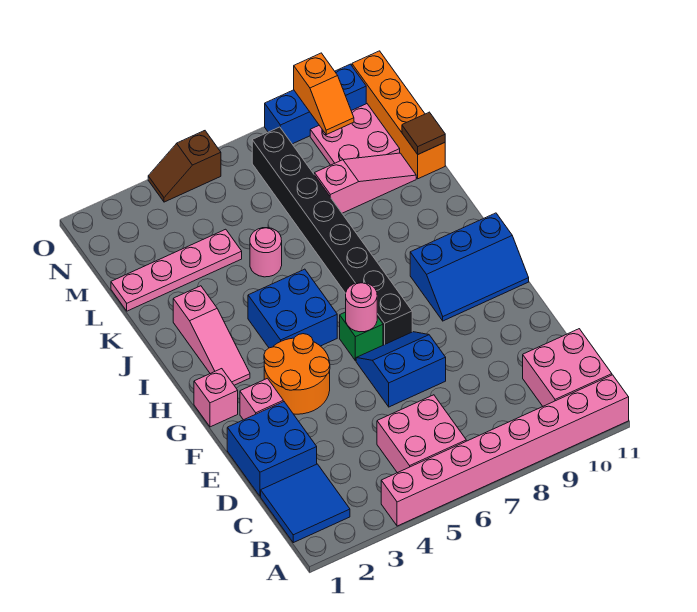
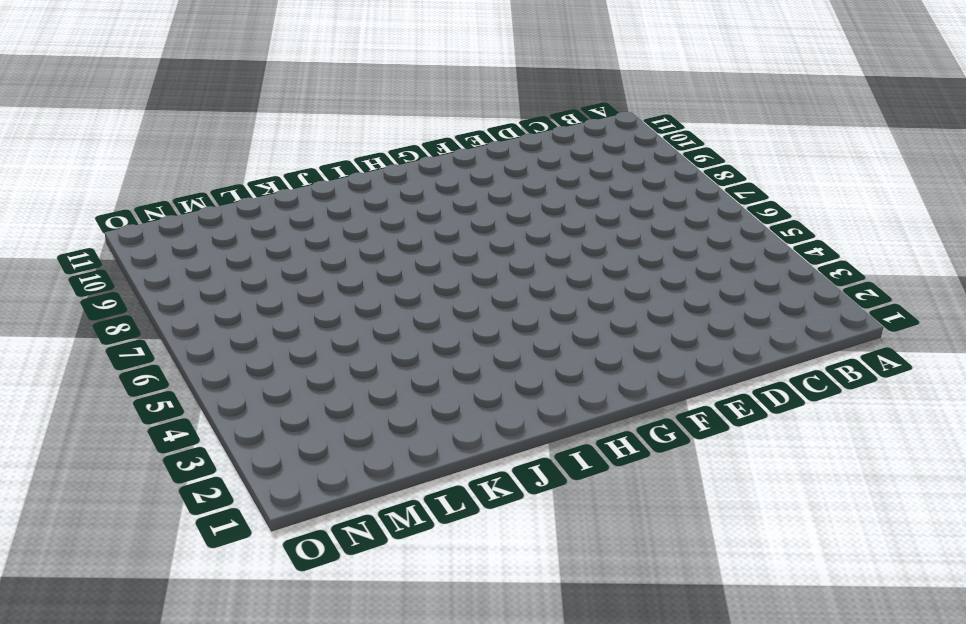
none -> pink 1x8 brick [381,375,629,526]
none -> blue 2x2 tile [261,464,350,543]
none -> pink 2x2 brick [377,395,466,473]

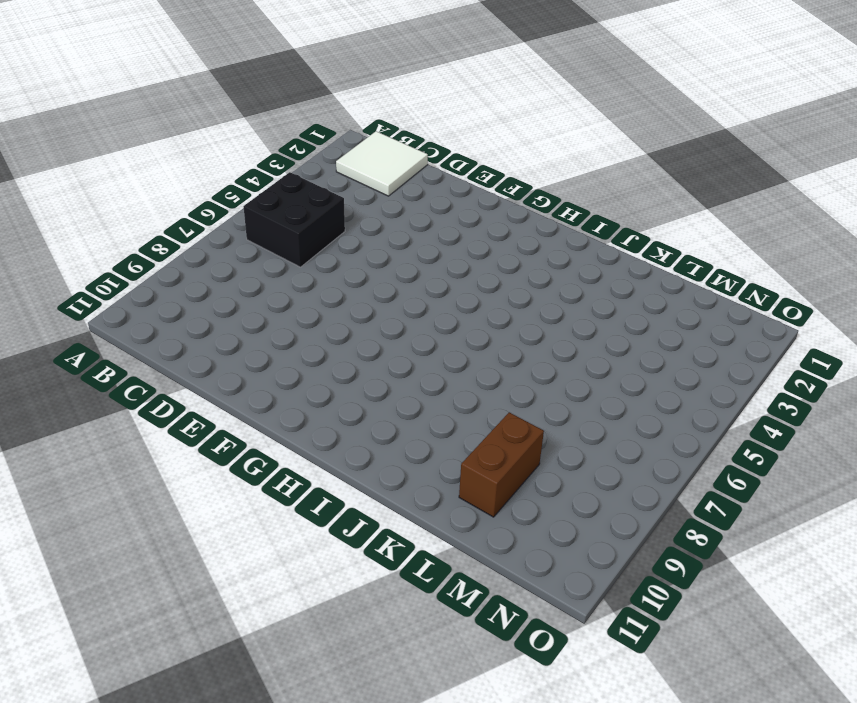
white 2x2 tile [336,131,428,196] -> blue 2x2 tile [261,464,350,543]
black 2x2 brick [243,172,345,267] -> pink 2x2 brick [377,395,466,473]
brown 1x2 brick [459,412,544,517] -> pink 1x3 slope [315,153,416,213]
none -> pink 1x8 brick [381,375,629,526]
none -> pink 2x2 brick [523,329,612,406]
none -> blue 2x2 brick [227,402,317,496]

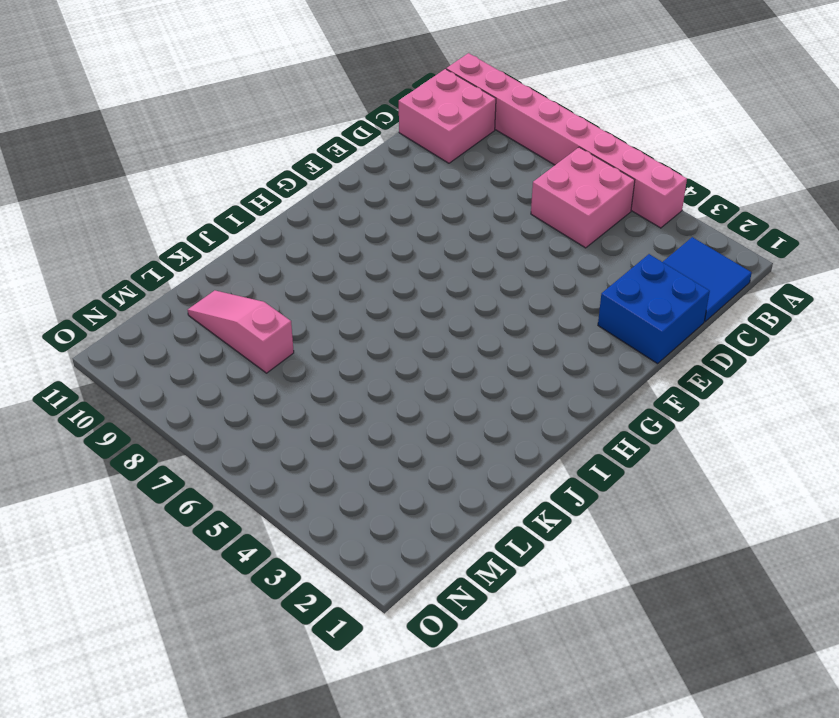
none -> blue 2x2 slope [356,332,446,407]
none -> pink 1x1 brick [240,378,283,420]
none -> orange 2x2 round brick [264,334,330,414]

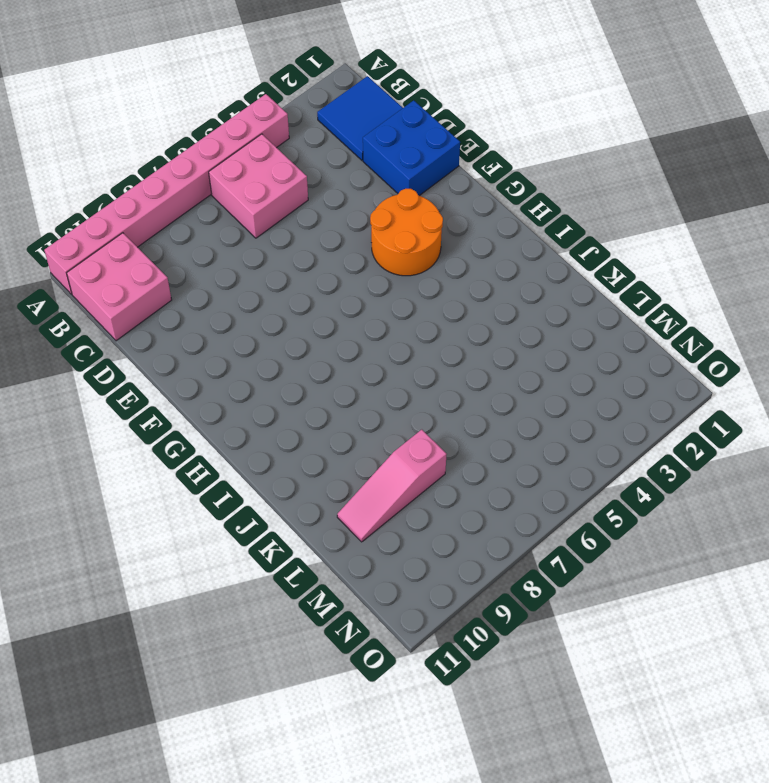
none -> blue 2x2 slope [356,332,446,407]
none -> pink 1x1 brick [240,378,283,420]
none -> pink 1x1 brick [194,369,238,427]

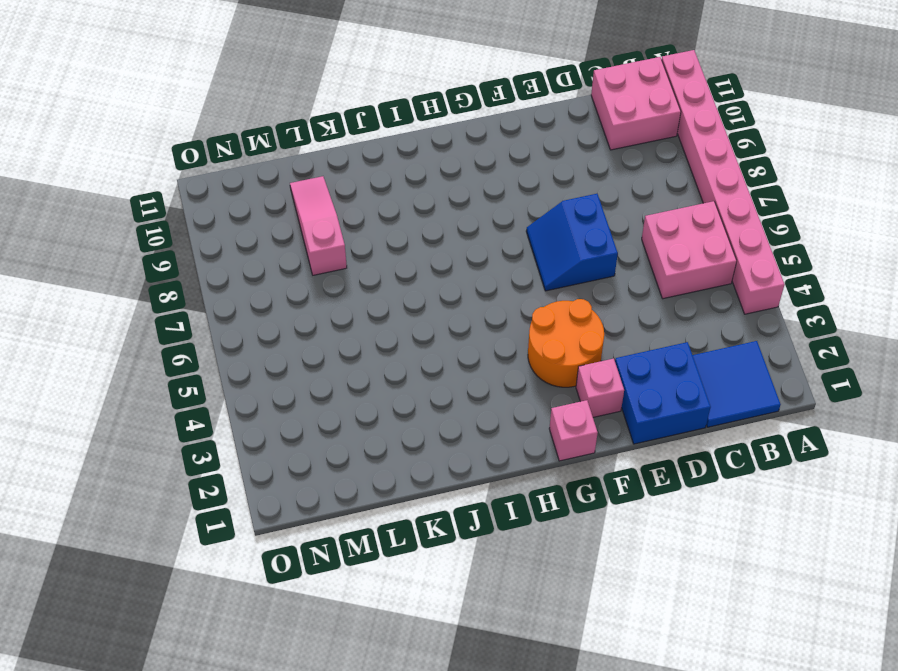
none -> green 1x1 brick [340,312,383,361]
none -> black 1x8 brick [252,127,412,345]
none -> blue 2x3 slope [410,213,529,321]

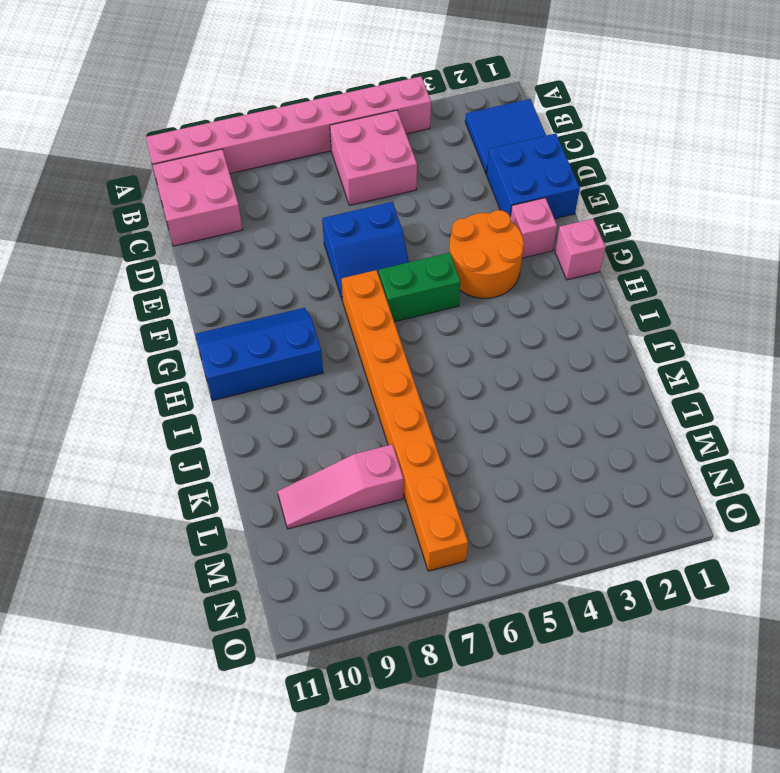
green 1x2 brick [379,253,461,322] -> green 1x1 brick [340,312,383,361]
orange 1x8 brick [342,270,468,571] -> black 1x8 brick [252,127,412,345]
none -> pink 1x3 slope [173,286,250,385]
none -> blue 2x2 brick [248,269,337,348]
none -> pink 1x1 round brick [250,228,282,277]

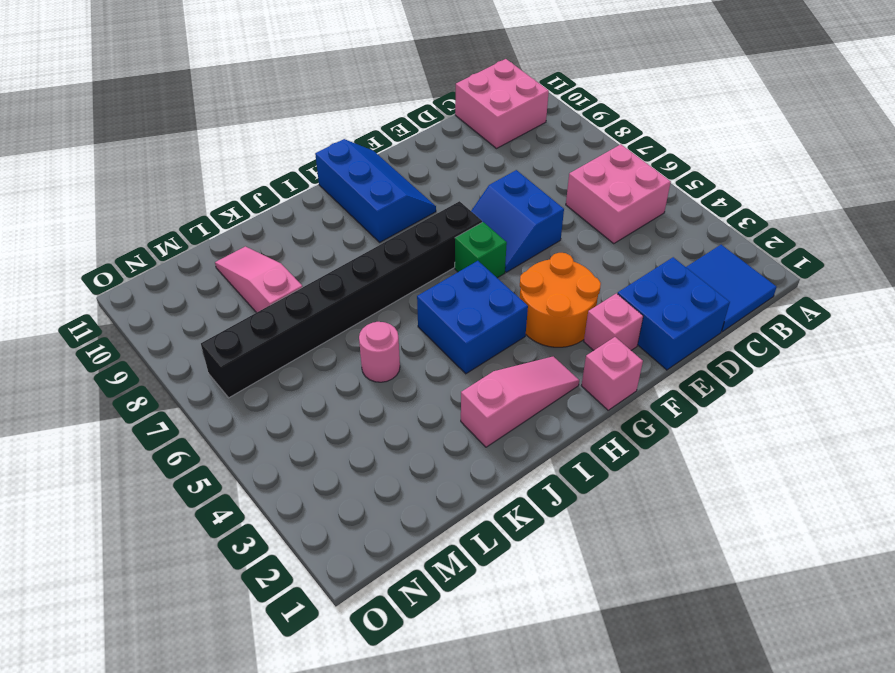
none -> pink 1x8 brick [381,375,629,526]
none -> pink 1x4 plate [111,229,242,311]
none -> orange 1x4 brick [352,51,445,179]

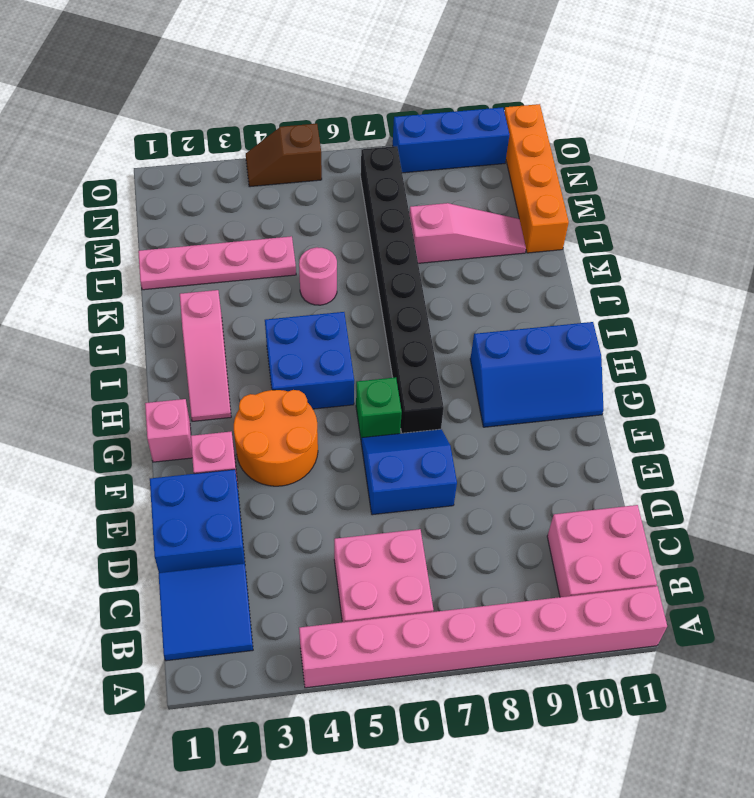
none -> pink 2x2 plate [310,104,400,165]
none -> pink 1x1 round brick [346,282,377,332]
none -> brown 1x1 tile [402,112,445,154]

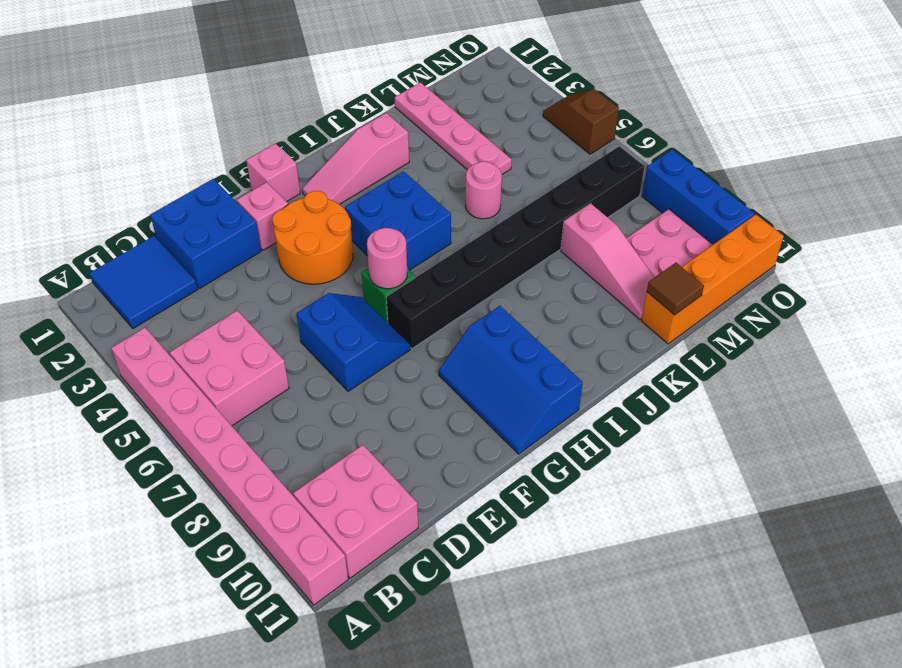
none -> orange 1x2 slope [294,53,354,135]

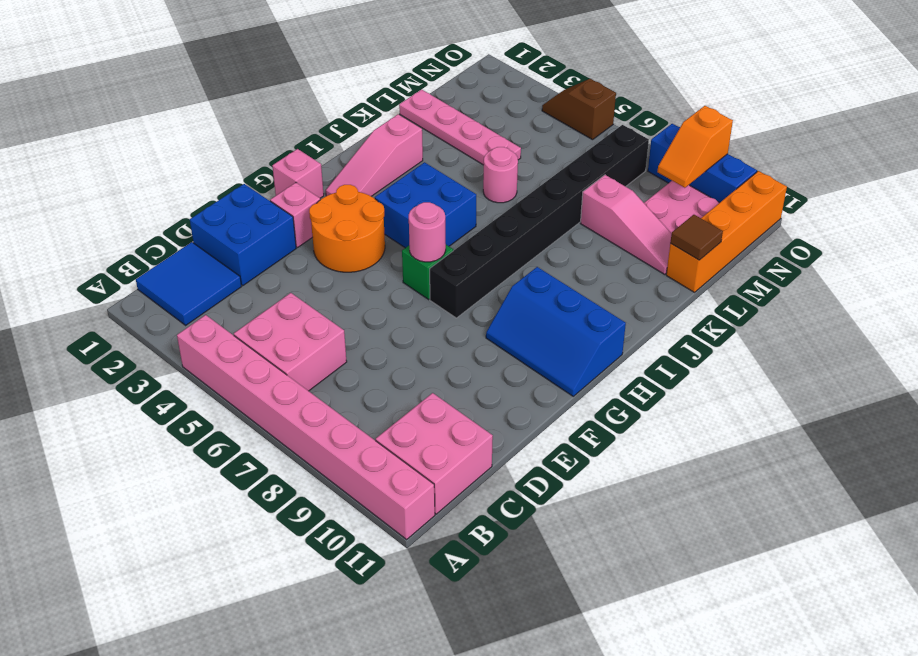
none -> blue 2x2 slope [356,332,446,407]

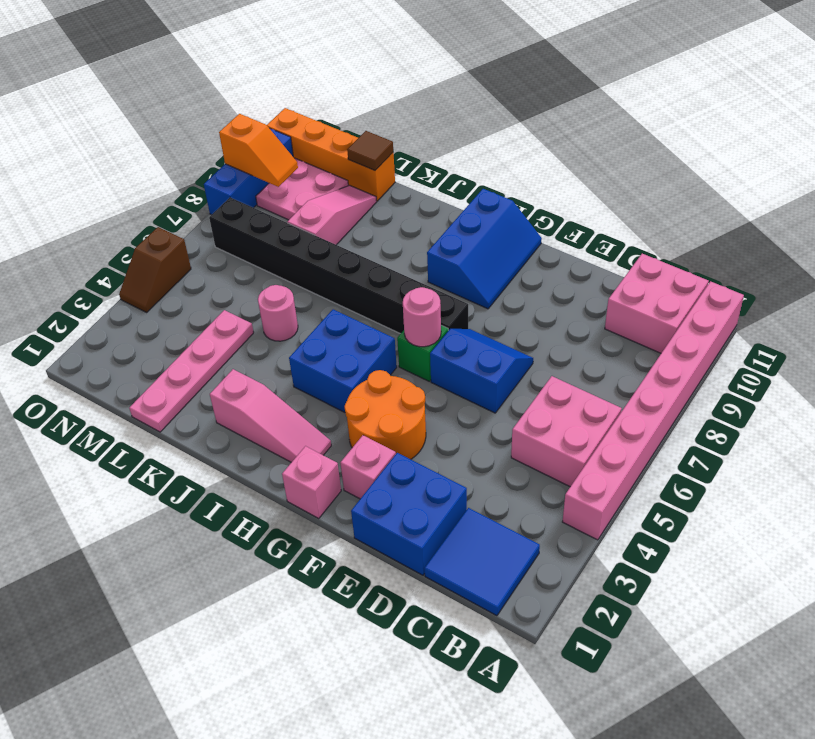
blue 2x2 slope [430,329,533,413] -> blue 2x2 slope turned to [356,332,446,407]

